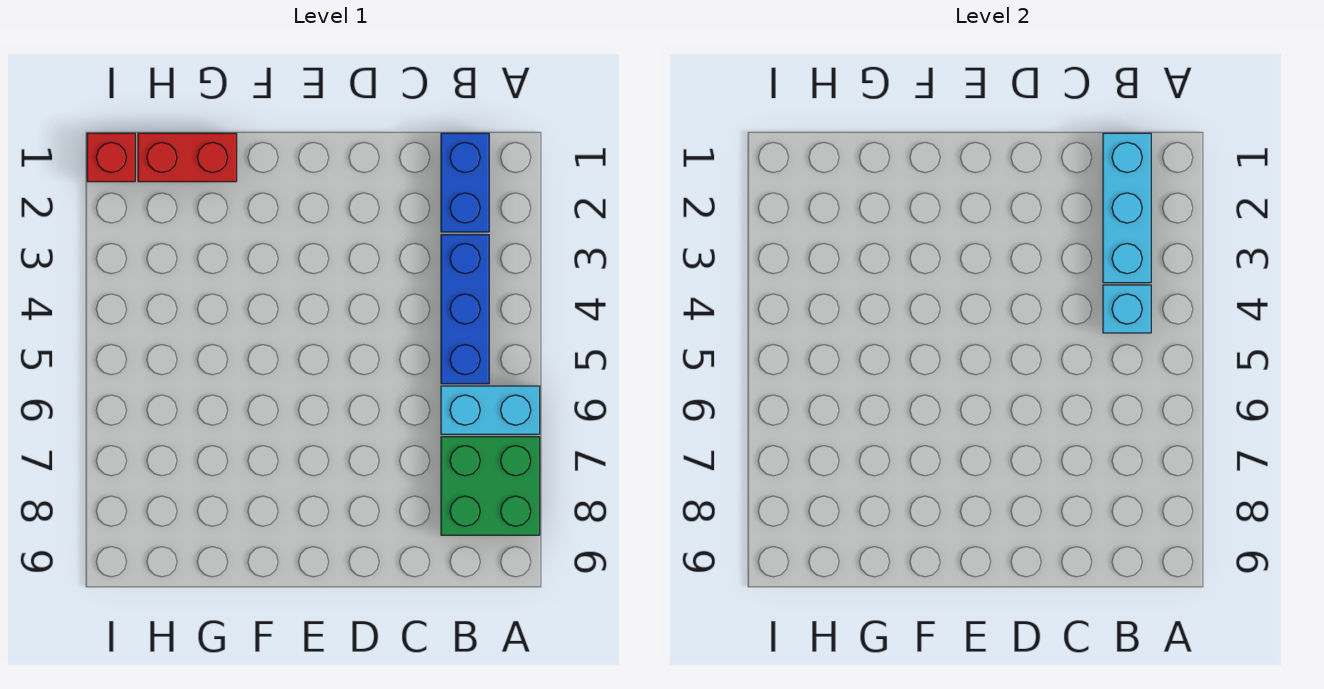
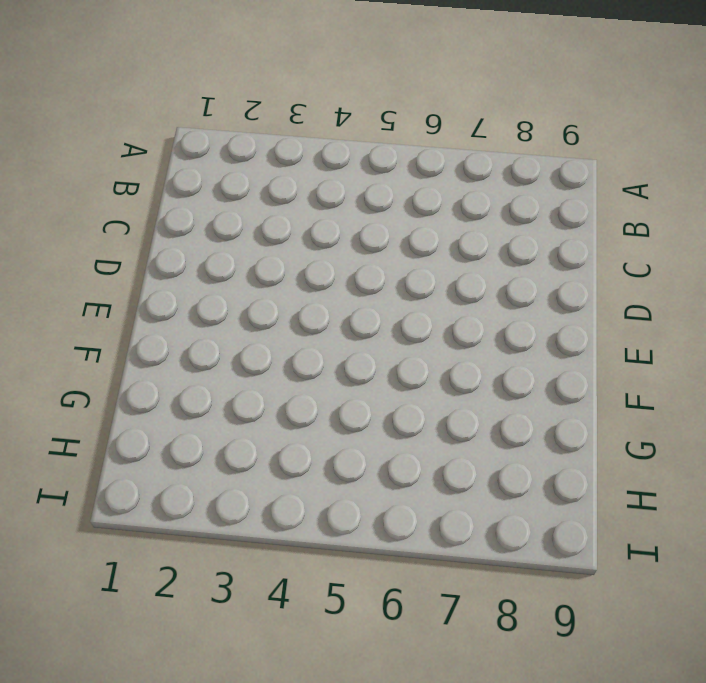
none -> cyan 1x2 brick [441,386,540,434]
none -> green 2x2 brick [441,437,540,535]

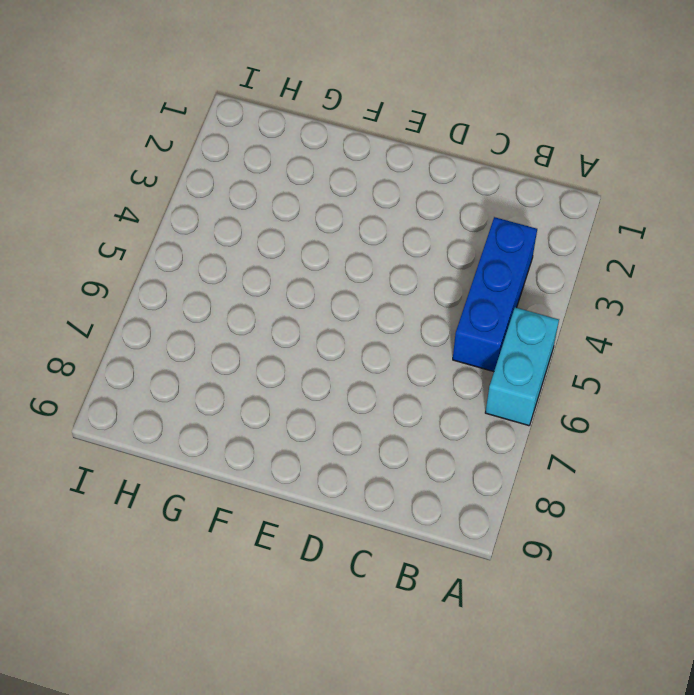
cyan 1x2 brick [485,307,559,426] -> cyan 1x2 brick turned to [441,386,540,434]
none -> green 2x2 brick [441,437,540,535]
none -> blue 1x2 brick [441,133,489,232]

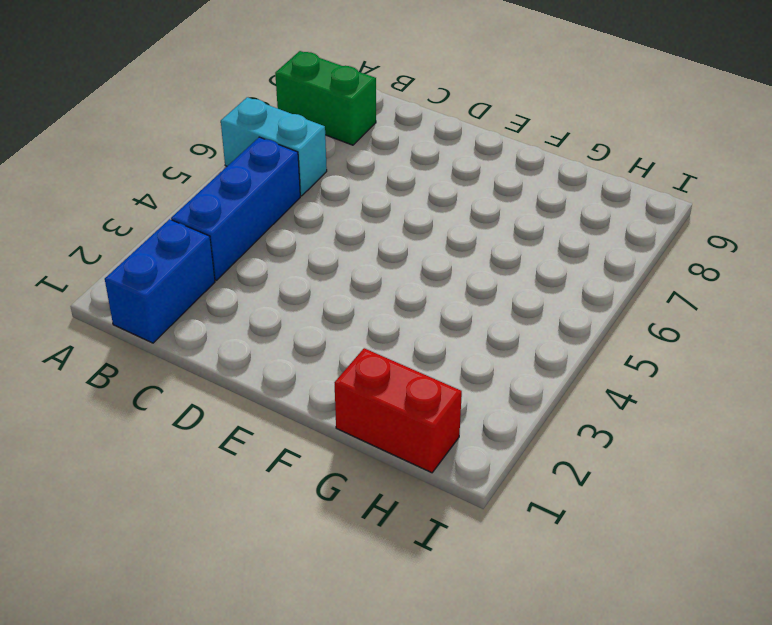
green 1x2 brick [275,51,376,145] -> green 2x2 brick [441,437,540,535]
none -> red 1x1 brick [87,133,135,182]
none -> cyan 1x3 brick [1103,133,1151,283]

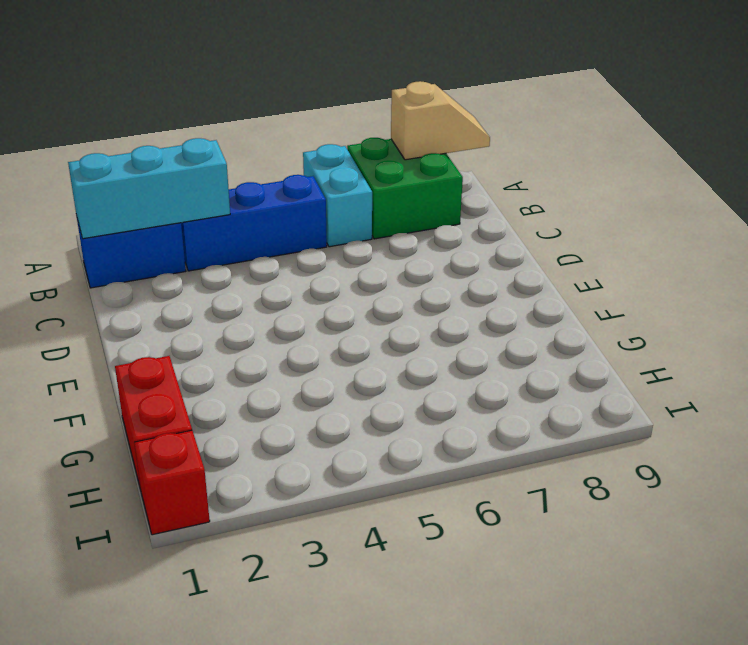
tan 1x2 slope [391,81,490,160] -> none
none -> cyan 1x1 brick [1103,285,1151,333]

